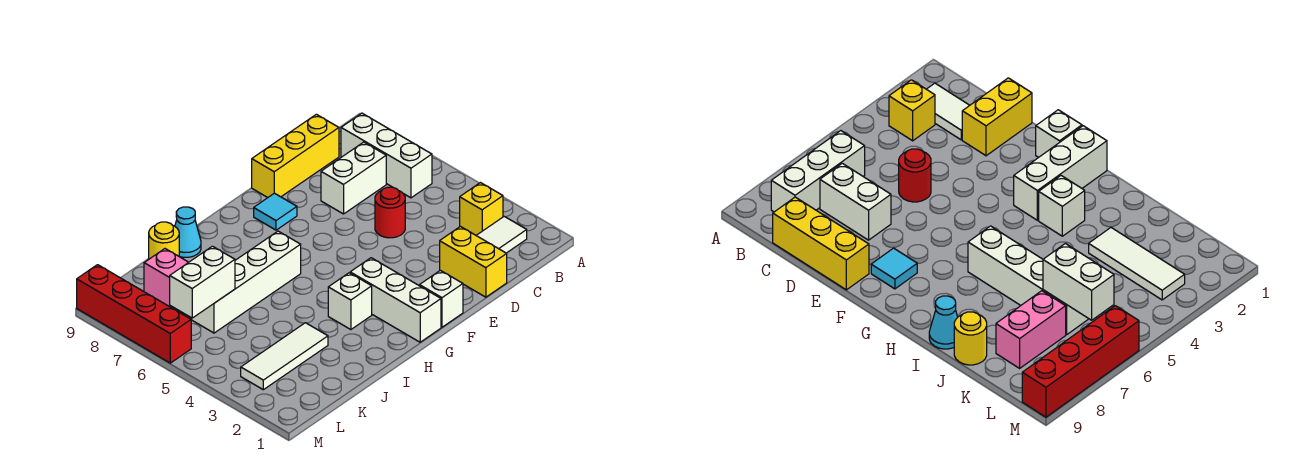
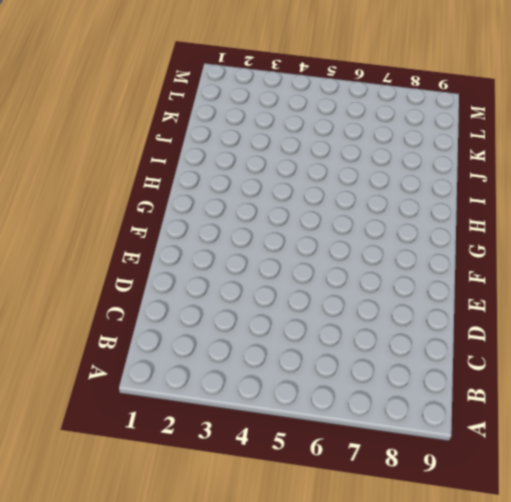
none -> white 1x2 tile [476,216,527,253]
none -> yellow 1x1 brick [460,183,503,235]
none -> white 1x3 brick [341,113,432,198]

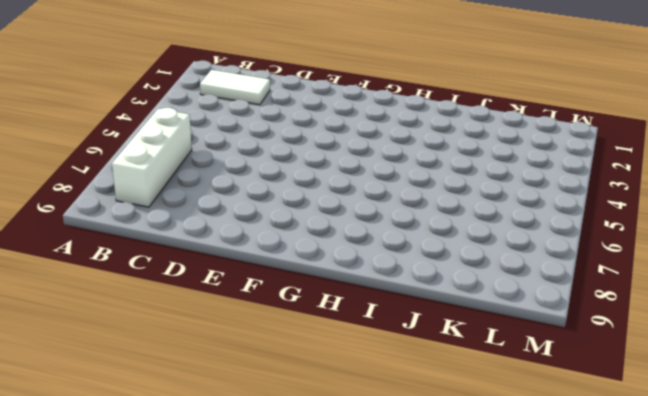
none -> yellow 1x1 brick [460,183,503,235]
none -> white 1x2 brick [321,142,386,214]
none -> yellow 1x3 brick [252,114,339,198]

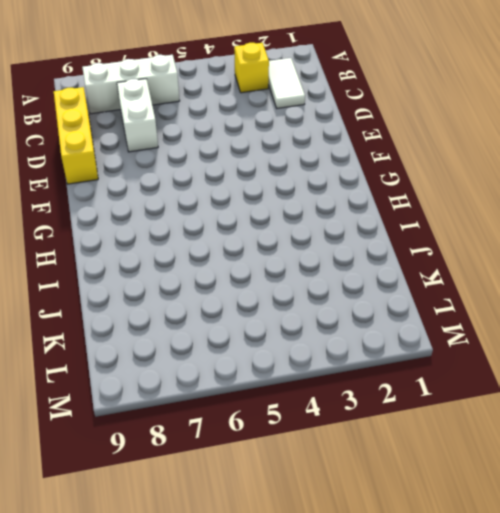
none -> yellow 1x2 brick [440,227,507,297]
none -> red 1x1 round brick [375,187,405,238]
none -> white 1x1 brick [420,270,463,327]

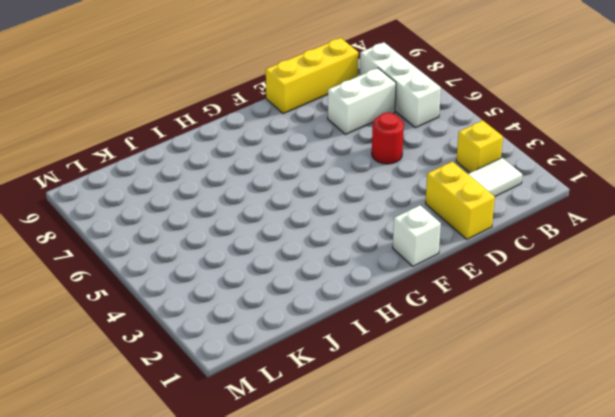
none -> cyan 1x1 tile [254,193,297,230]
none -> white 1x3 brick [350,258,441,342]
none -> white 1x1 brick [328,273,372,330]

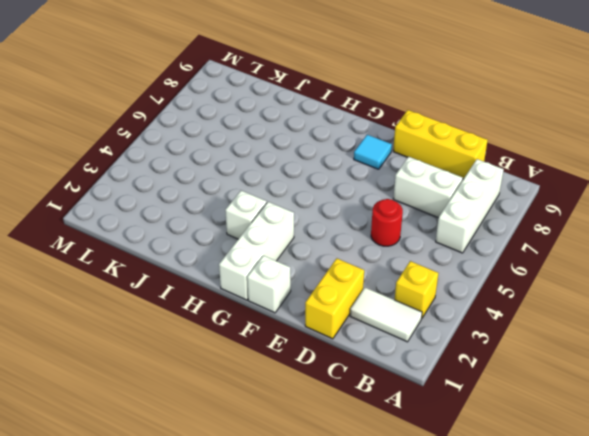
none -> white 1x4 brick [192,231,301,333]
none -> cyan 1x1 cone [175,207,201,257]
none -> white 1x3 tile [241,323,328,390]

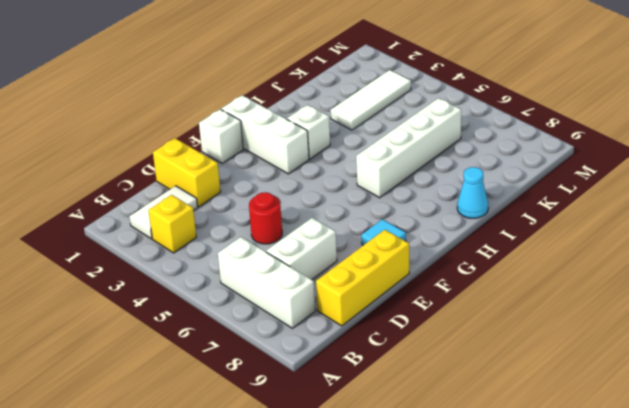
none -> yellow 1x1 round brick [149,222,179,259]
none -> pink 1x2 brick [144,249,192,319]
none -> red 1x4 brick [77,265,191,363]

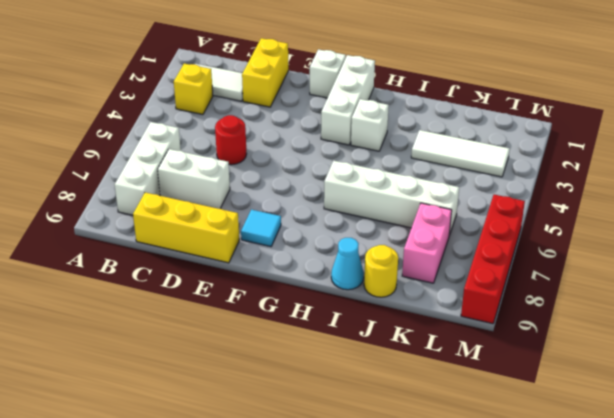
none -> white 1x2 brick [170,246,235,318]

